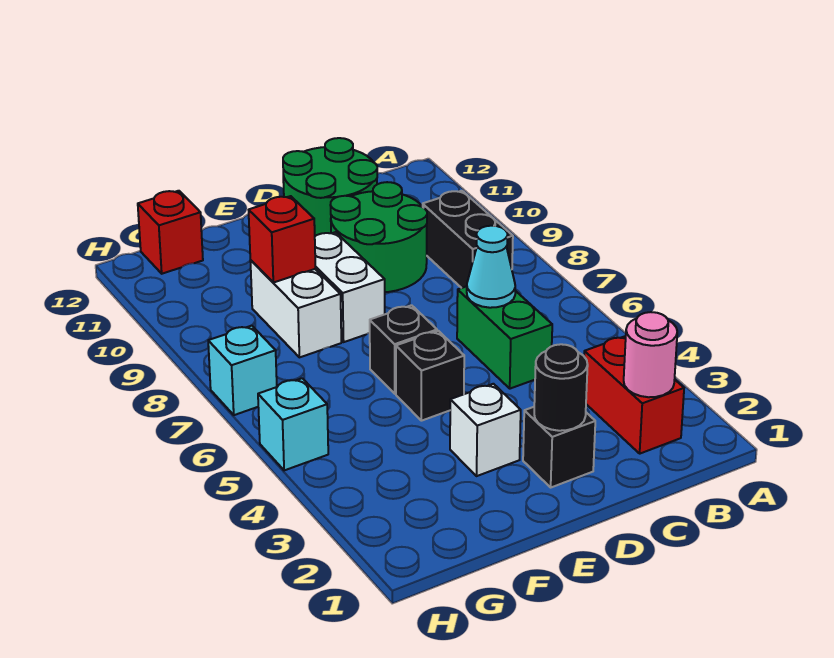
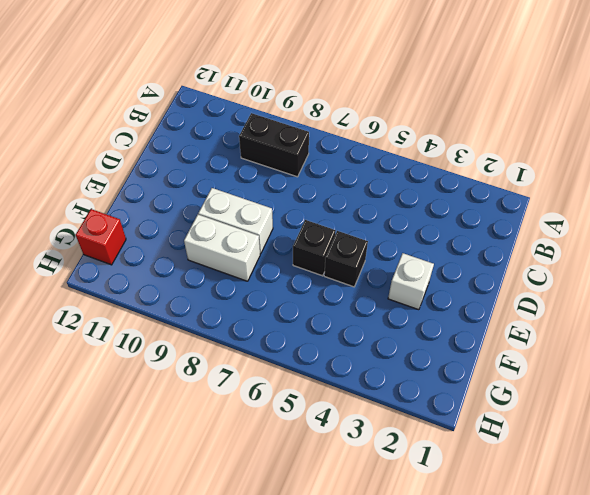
none -> red 1x2 brick [584,336,684,454]
none -> green 1x2 brick [457,286,552,389]
none -> green 2x2 round brick [330,182,427,292]

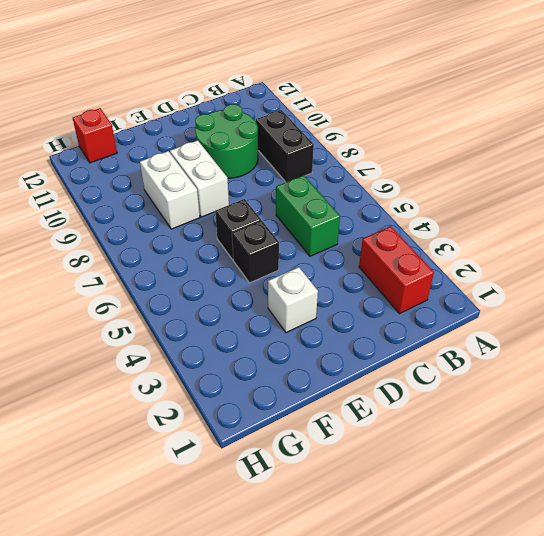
none -> green 2x2 round brick [283,138,377,236]
none -> black 1x1 brick [523,407,595,487]
none -> cyan 1x1 brick [258,378,328,470]

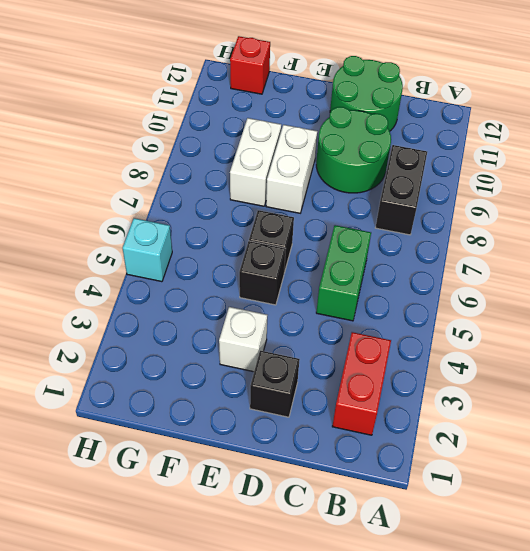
none -> cyan 1x1 brick [208,326,277,415]
none -> pink 1x1 round brick [624,312,677,397]
none -> cyan 1x1 cone [467,226,515,308]

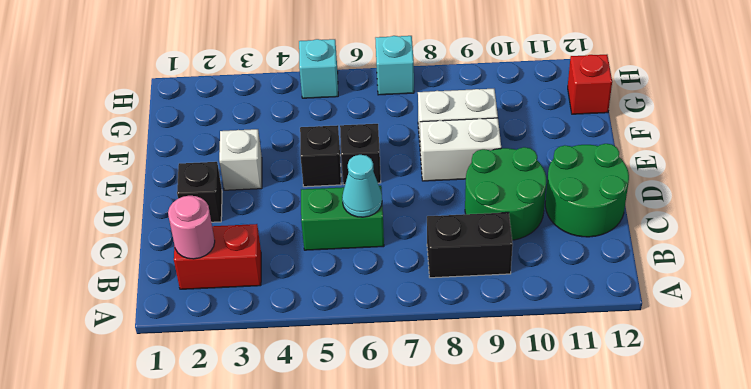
none -> black 1x1 round brick [534,344,588,431]
none -> red 1x1 brick [249,196,316,283]

